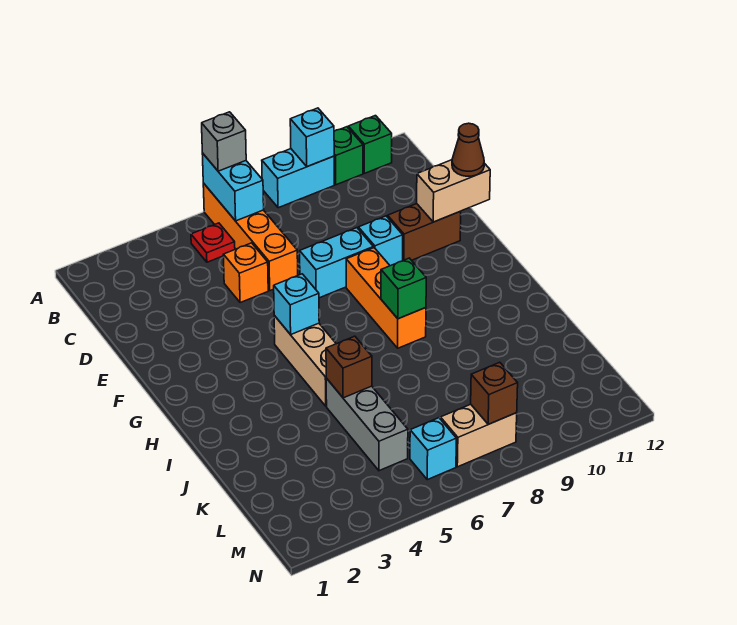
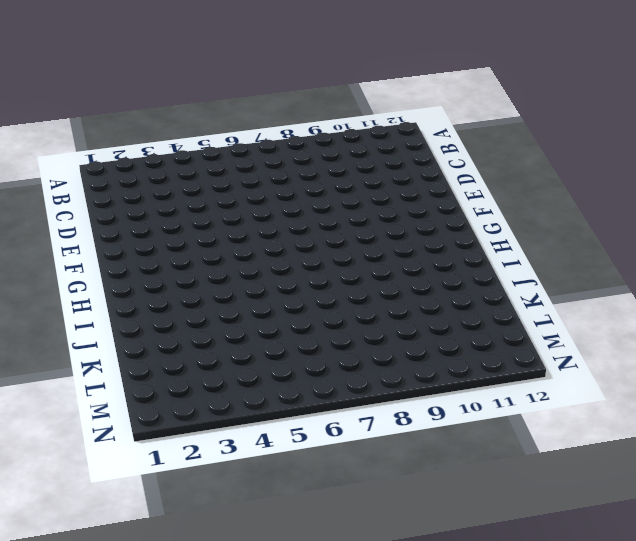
none -> orange 1x4 brick [203,183,298,291]
none -> cyan 1x2 brick [262,149,334,208]
none -> green 1x1 brick [334,127,363,185]

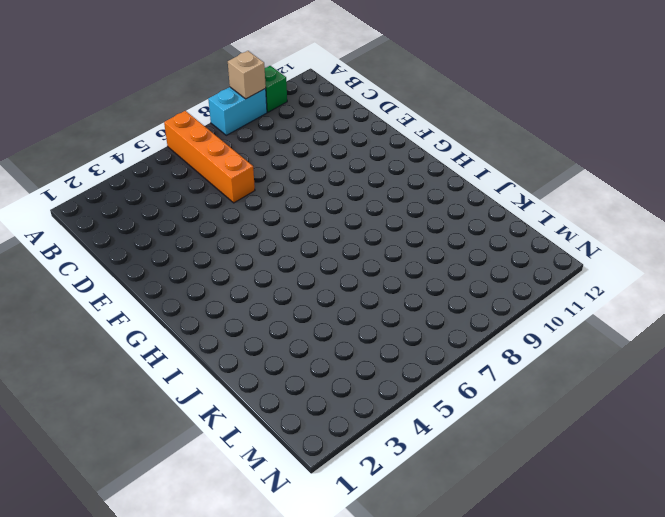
tan 1x1 brick [228,51,266,99] -> cyan 1x1 brick [290,108,334,167]
none -> green 1x1 brick [348,116,392,173]
none -> red 1x1 plate [191,223,235,262]
none -> orange 1x1 brick [223,243,268,303]

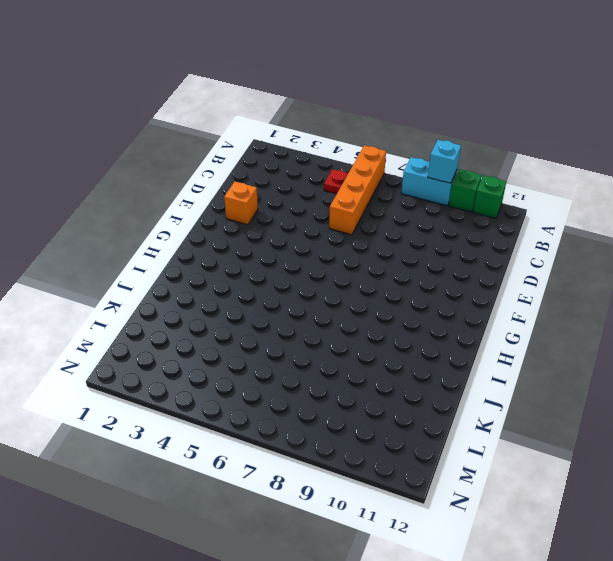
orange 1x1 brick [224,182,258,225] -> orange 1x1 brick moved to [223,243,268,303]
none -> cyan 1x2 brick [300,228,373,298]
none -> cyan 1x1 brick [358,216,403,266]
none -> brown 1x2 brick [388,204,461,260]

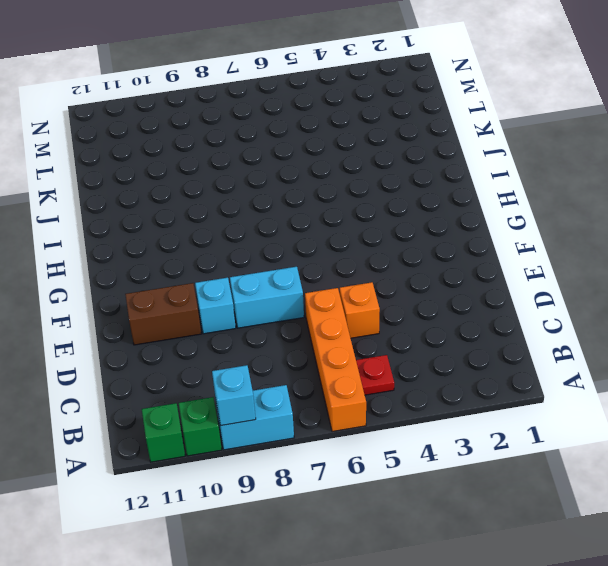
none -> orange 1x3 brick [346,248,426,348]
none -> tan 1x3 brick [274,316,336,406]
none -> grey 1x3 brick [326,378,408,471]

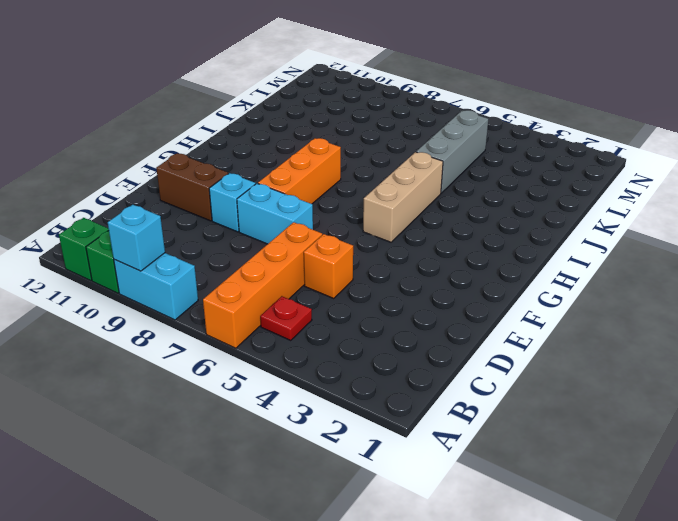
none -> cyan 1x1 brick [410,418,456,480]
none -> tan 1x2 brick [440,404,517,467]
none -> cyan 1x2 brick [202,153,264,221]

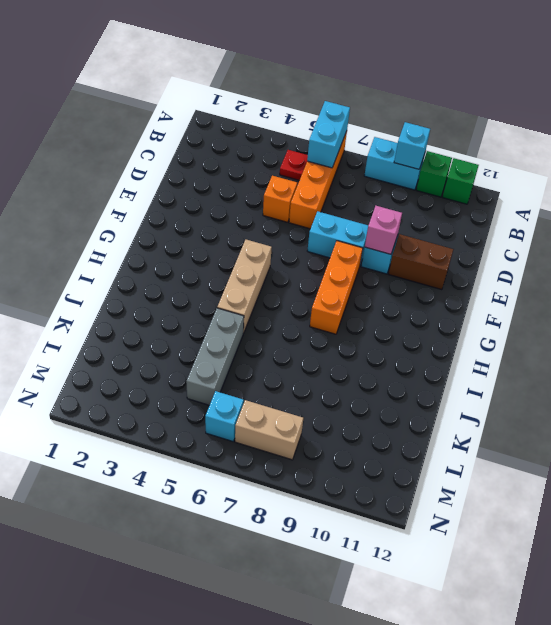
pink 1x1 brick [365,206,402,254] -> none
none -> tan 1x2 brick [417,160,490,222]
none -> cyan 1x1 brick [274,274,319,335]
none -> green 1x1 brick [381,258,426,319]

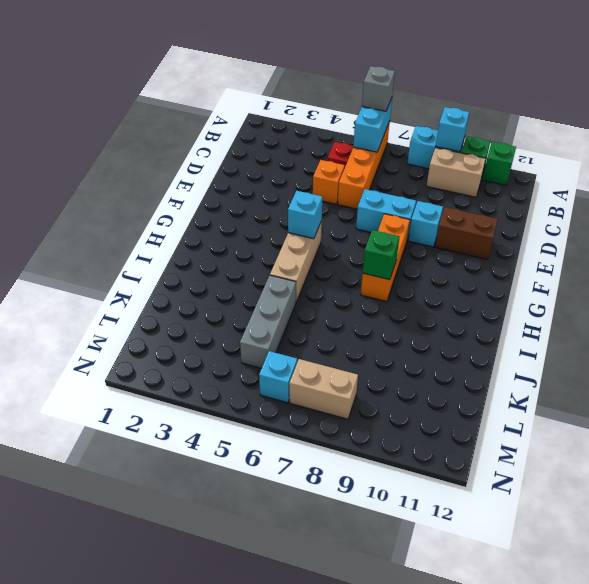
tan 1x2 brick [427,148,486,197] -> tan 1x2 brick moved to [417,160,490,222]
none -> brown 1x1 brick [326,336,372,398]
none -> brown 1x1 brick [471,362,518,424]
none -> brown 1x1 cone [452,123,484,176]

